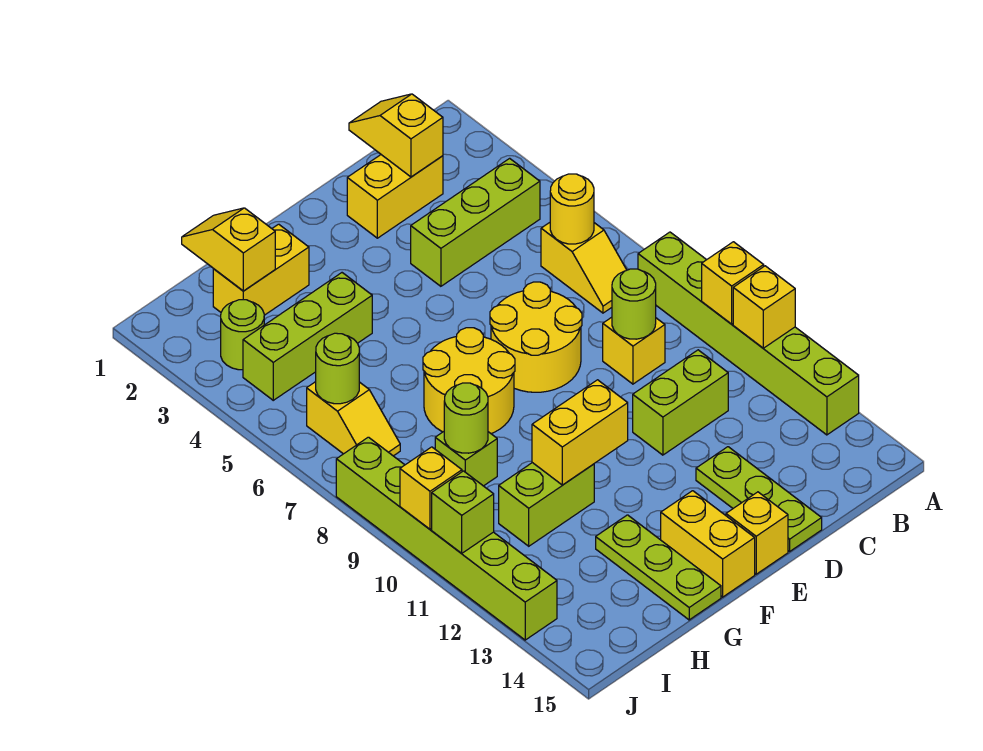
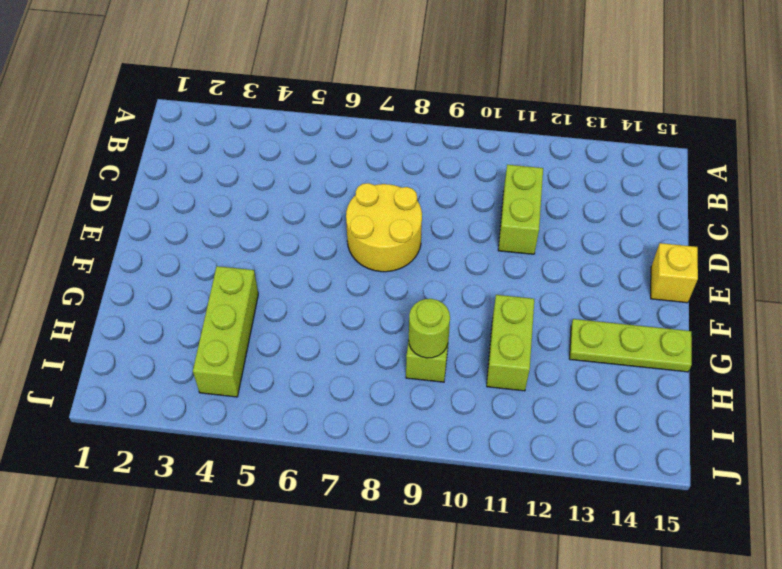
none -> lime 1x6 brick [638,232,859,435]
none -> lime 1x3 brick [411,158,540,286]
none -> yellow 1x2 slope [541,223,627,313]
none -> yellow 1x2 brick [347,155,443,238]

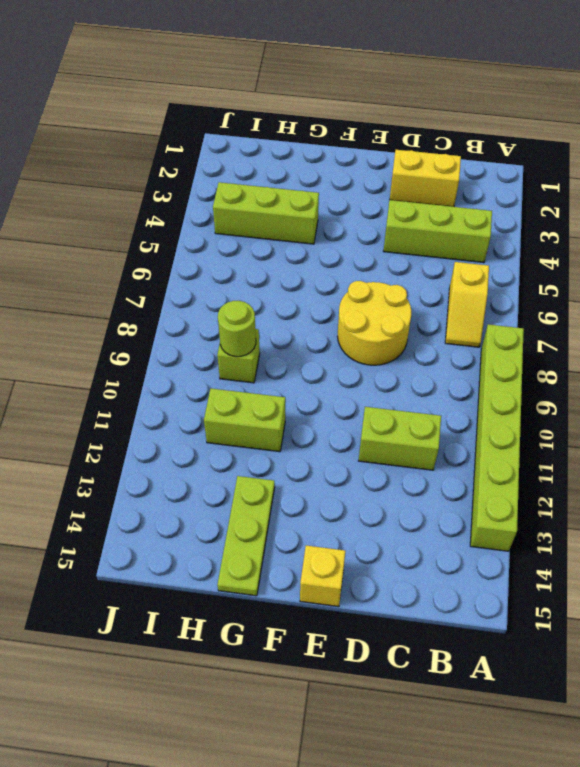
none -> yellow 1x1 brick [603,317,665,384]
none -> lime 1x3 plate [696,447,822,551]
none -> yellow 2x2 round brick [423,328,515,434]
none -> yellow 1x2 brick [661,491,755,597]

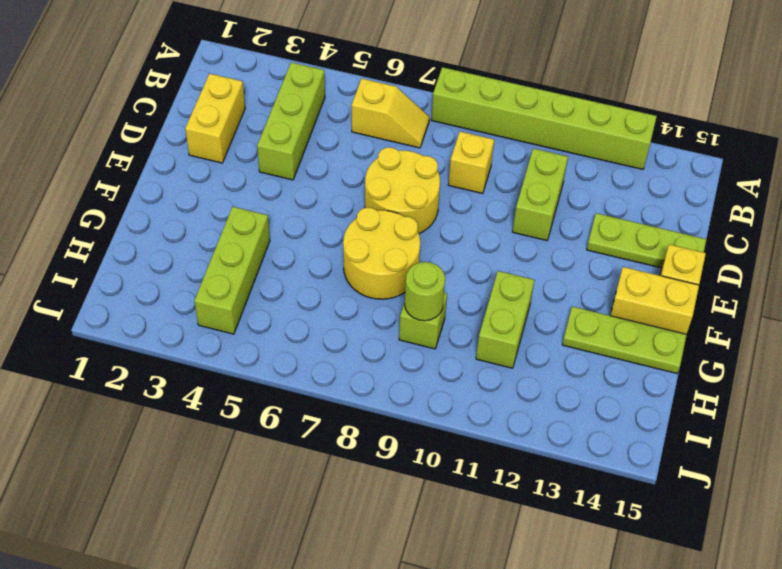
none -> yellow 1x2 brick [213,224,309,315]
none -> lime 1x1 round brick [221,300,264,370]
none -> yellow 1x2 slope [307,382,400,456]
none -> lime 1x6 brick [336,437,557,640]

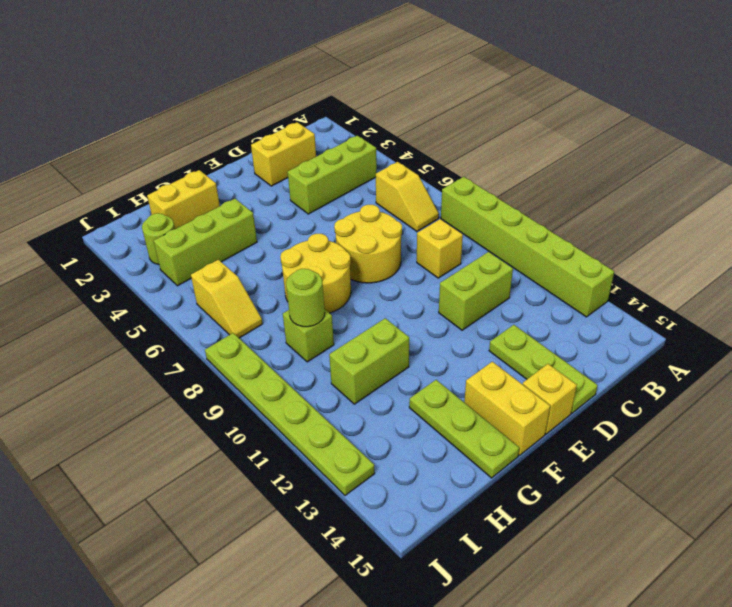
lime 1x6 plate [205,333,375,495] -> lime 1x6 brick [336,437,557,640]
none -> yellow 1x1 brick [702,242,764,324]
none -> yellow 1x1 brick [733,266,795,348]
none -> yellow 1x1 round brick [550,174,594,244]
none -> yellow 1x2 slope [349,94,443,177]

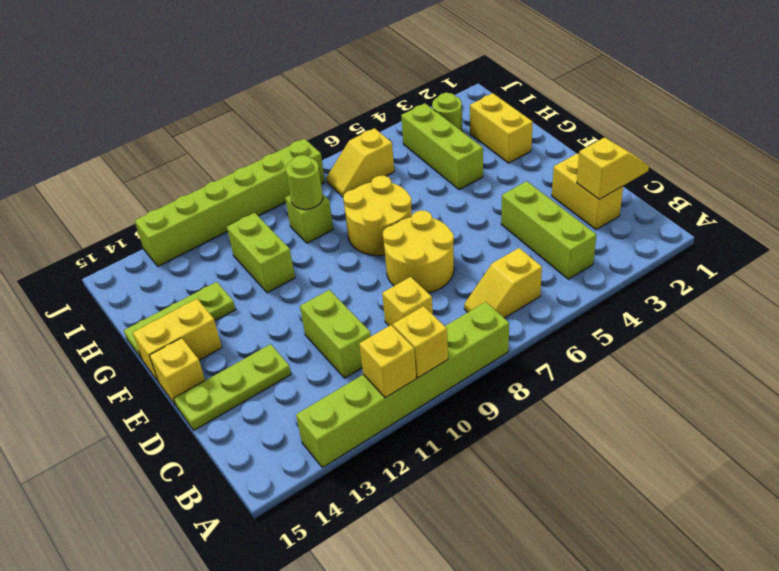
none -> yellow 1x1 round brick [550,174,594,244]
none -> lime 1x1 round brick [612,269,656,339]
none -> yellow 1x2 brick [532,380,628,485]
none -> yellow 1x2 slope [182,208,275,291]

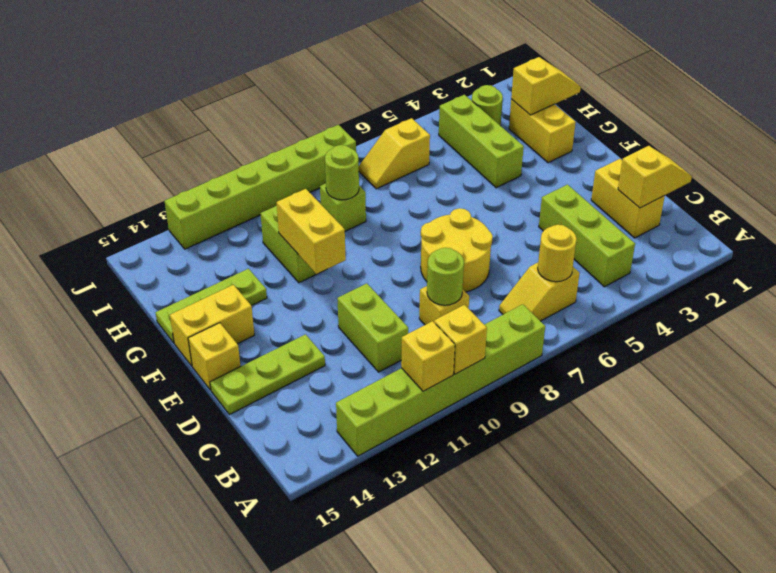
none -> yellow 2x2 round brick [423,328,515,434]
none -> lime 1x1 round brick [316,333,359,404]
none -> yellow 1x1 brick [400,447,462,529]
none -> lime 1x1 brick [432,471,494,553]

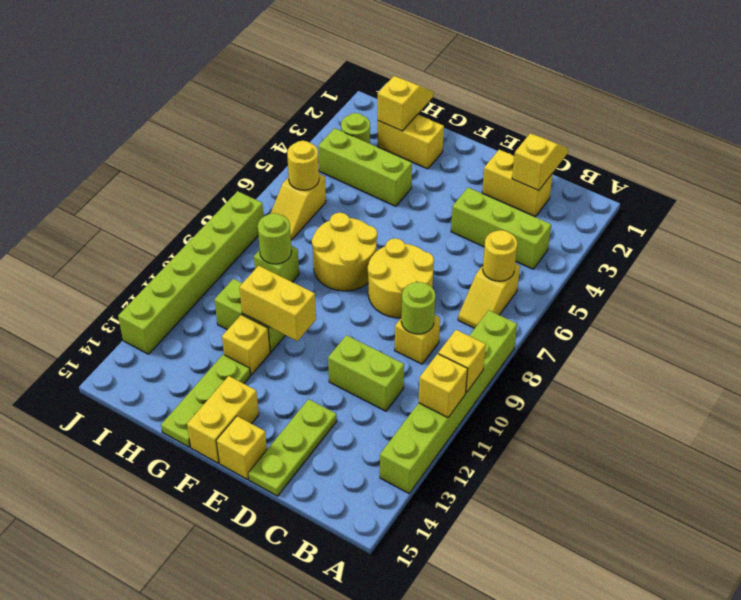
yellow 1x1 brick [222,315,270,375] -> yellow 1x1 brick moved to [400,447,462,529]
yellow 1x1 round brick [287,141,319,190] -> lime 1x1 round brick [316,333,359,404]
none -> lime 1x1 brick [432,471,494,553]

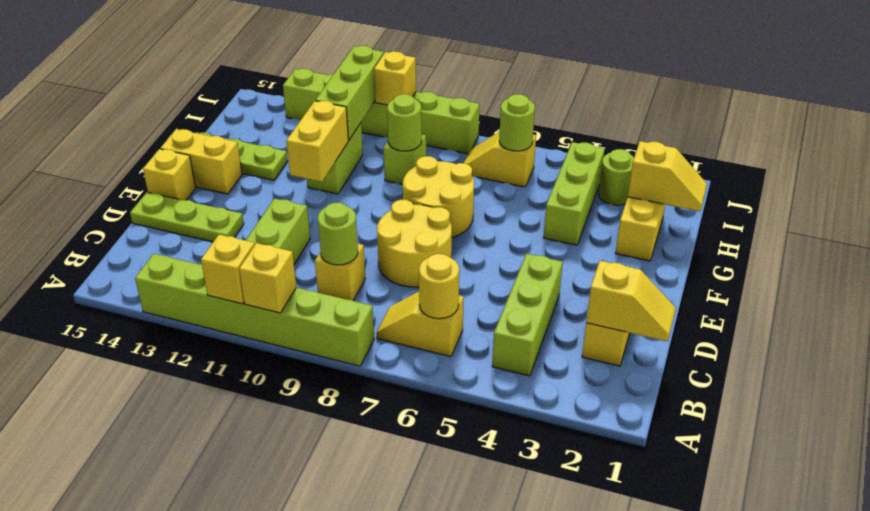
lime 1x3 brick [315,46,384,140] -> lime 1x1 brick [432,471,494,553]

